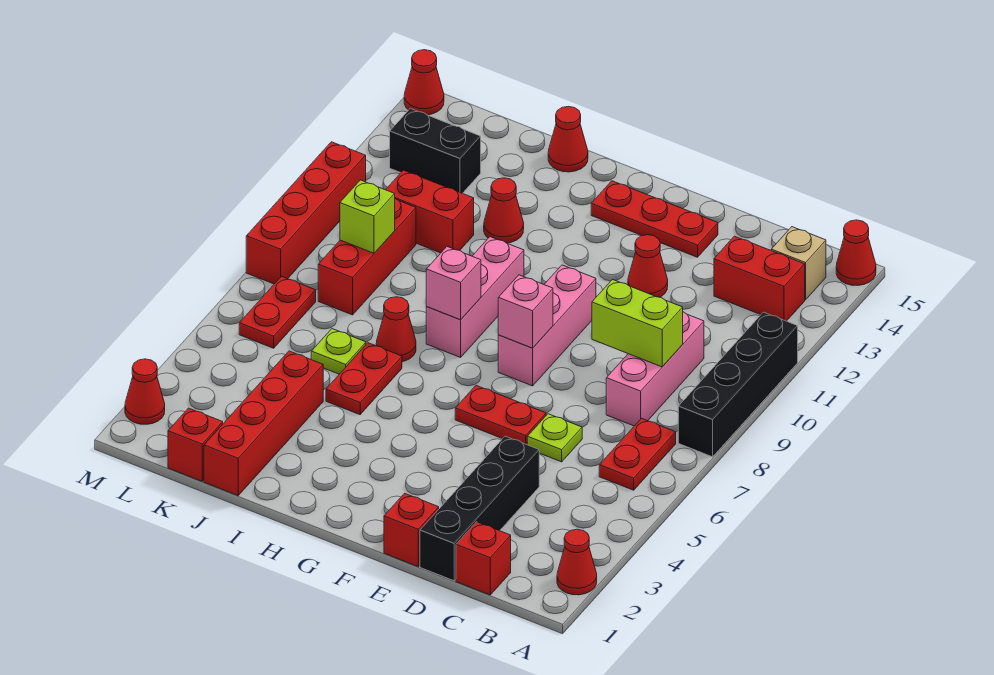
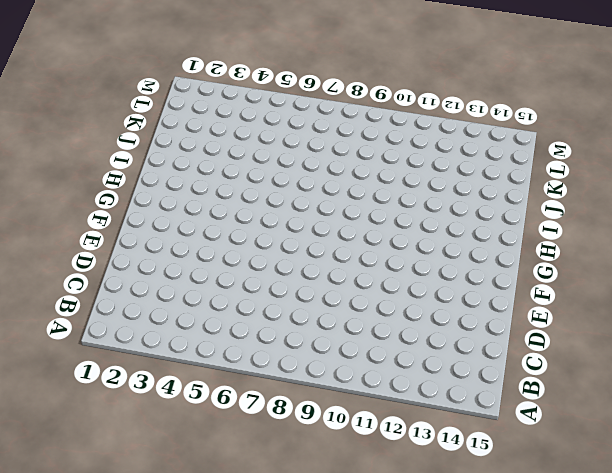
none -> red 1x1 cone [557,529,597,595]
none -> black 1x4 brick [678,312,798,457]
none -> red 1x1 cone [836,220,876,286]
none -> red 1x2 plate [599,418,676,490]

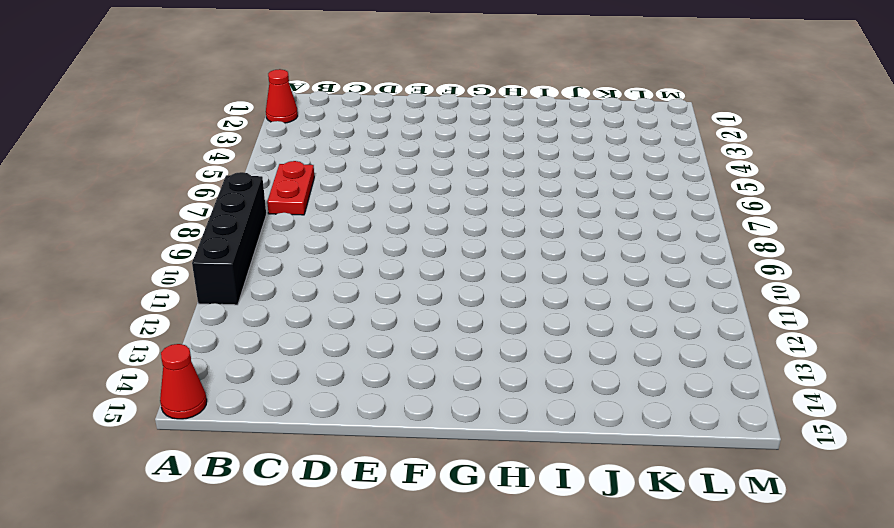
none -> red 1x2 brick [714,236,805,321]
none -> tan 1x1 brick [771,227,826,300]
none -> red 1x1 brick [456,522,511,595]
none -> pink 1x3 brick [606,312,704,426]

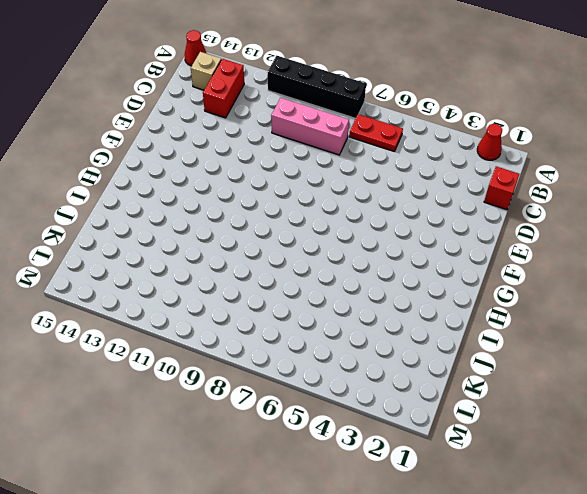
none -> black 1x4 brick [420,436,539,581]
none -> lime 1x1 plate [527,414,582,462]
none -> red 1x1 brick [384,493,439,566]
none -> red 1x2 plate [455,385,546,445]

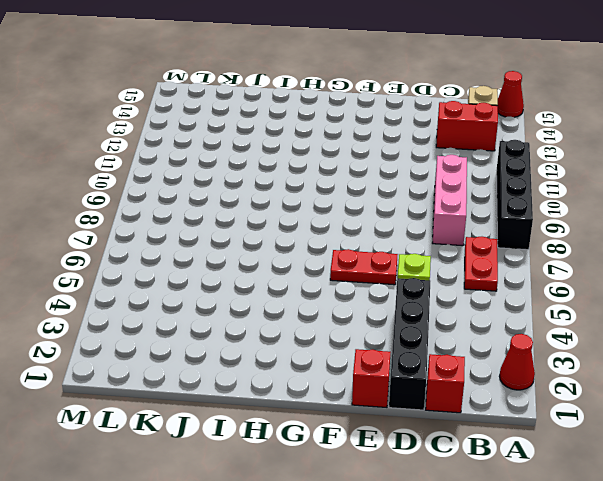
none -> red 1x1 cone [628,235,668,297]
none -> red 1x3 plate [591,181,718,257]
none -> pink 1x3 brick [498,265,596,386]
none -> pink 1x3 brick [426,237,524,357]

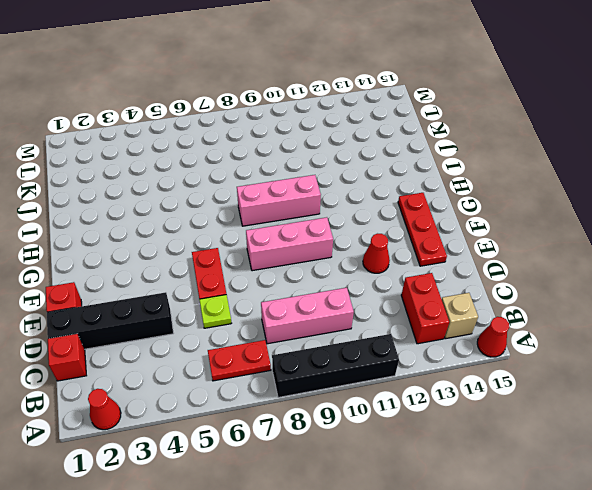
none -> red 1x2 plate [326,343,402,415]
none -> red 1x1 cone [376,297,416,362]
none -> red 1x1 cone [484,178,524,243]
none -> red 1x1 cone [548,106,588,172]

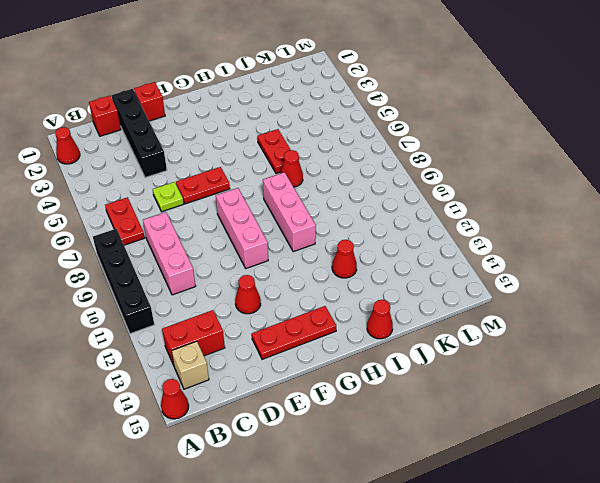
none -> red 1x4 brick [204,351,323,496]
none -> lime 1x1 plate [311,329,366,374]
none -> red 1x2 brick [386,170,474,253]
none -> red 1x1 brick [168,408,223,481]

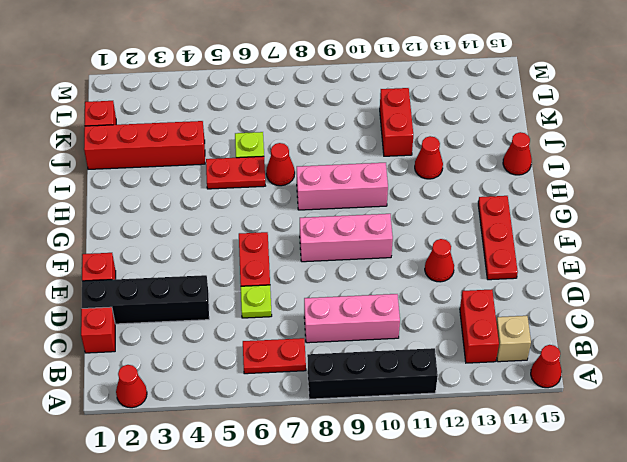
none -> red 1x3 brick [318,198,416,315]
none -> black 1x2 brick [390,108,481,193]
none -> red 1x2 plate [239,276,316,348]
none -> red 1x1 cone [125,359,165,424]

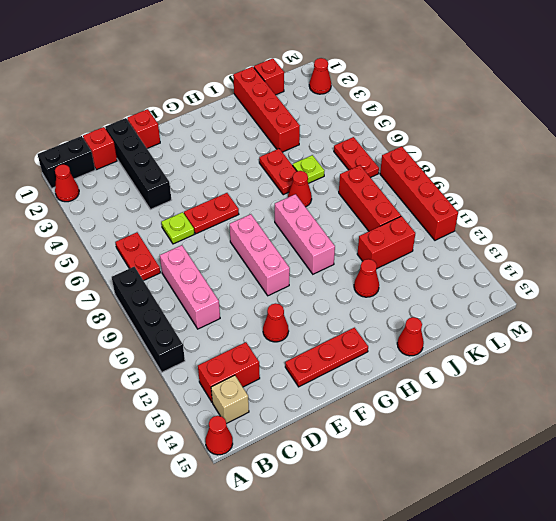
black 1x2 brick [38,136,95,188] -> black 1x2 brick moved to [390,108,481,193]
none -> red 1x1 cone [404,50,444,115]
none -> lime 1x2 brick [592,280,683,367]
none -> pink 1x1 brick [498,275,553,348]
none -> pink 1x1 brick [426,247,481,320]

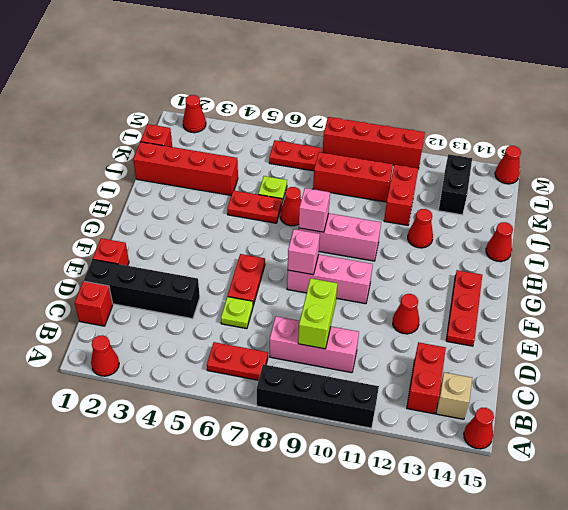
none -> lime 1x1 brick [340,180,395,253]

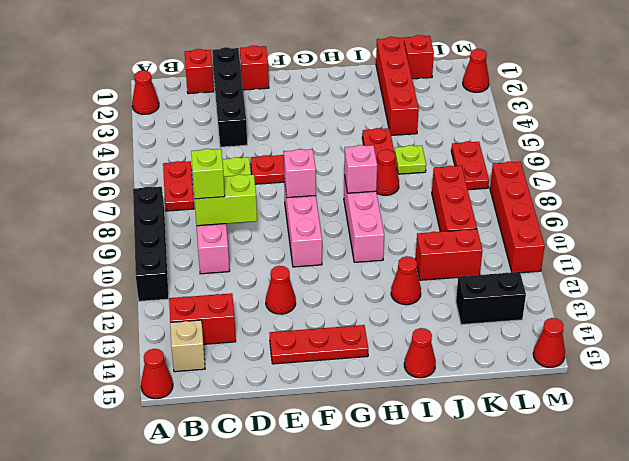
lime 1x1 brick [191,149,225,199] -> lime 1x1 brick moved to [340,180,395,253]

